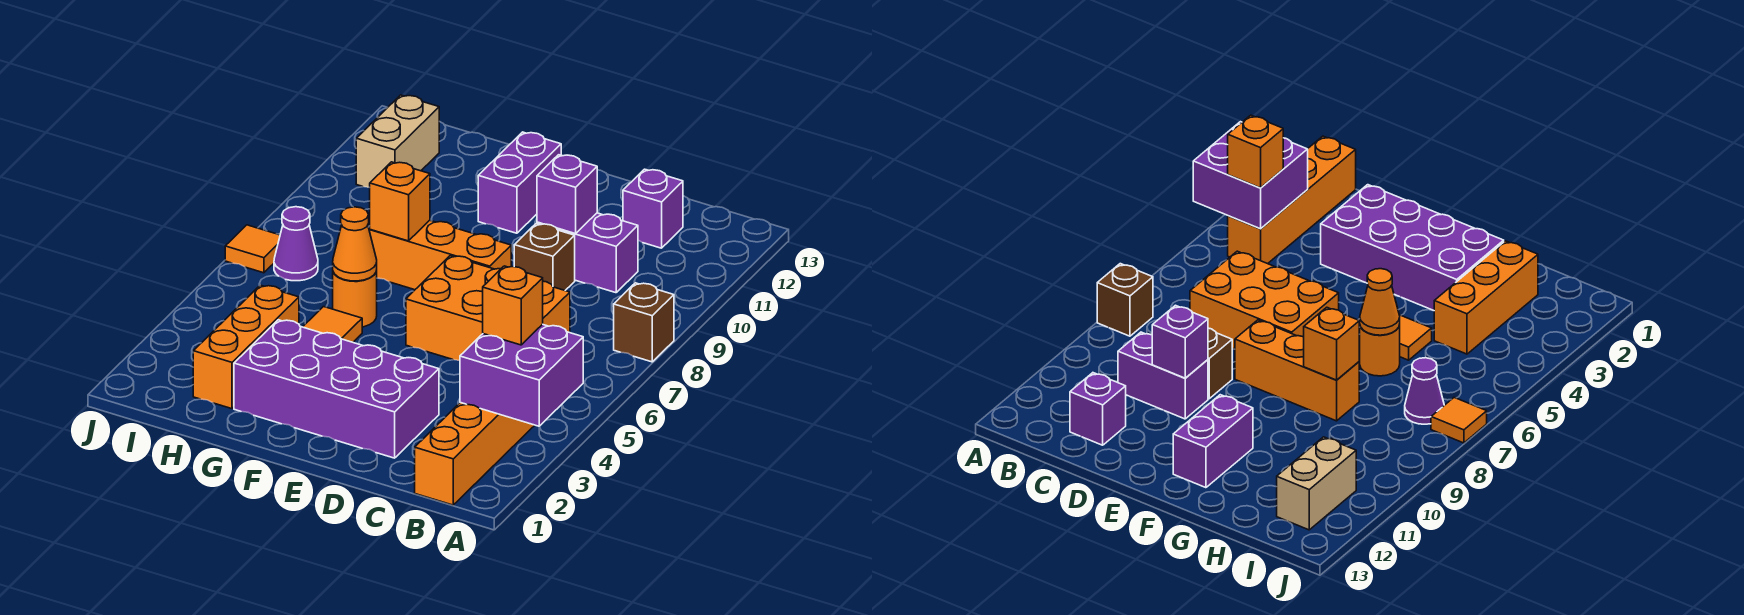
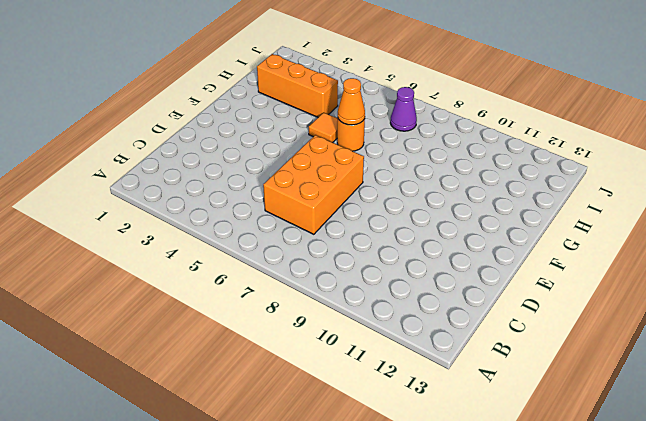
none -> brown 1x1 brick [614,283,674,362]
none -> orange 1x4 brick [415,403,535,505]
none -> purple 1x2 brick [537,213,638,293]

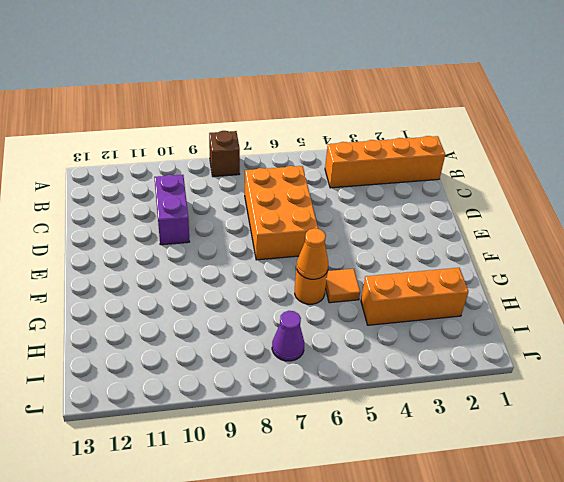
none -> purple 1x1 brick [623,169,683,248]
none -> purple 2x4 brick [234,320,439,458]
none -> brown 1x1 brick [514,224,575,290]

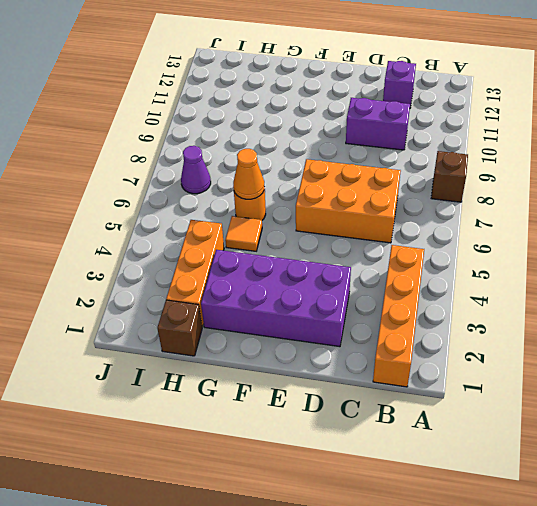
brown 1x1 brick [157,300,202,356] -> brown 1x1 brick moved to [514,224,575,290]
none -> orange 1x3 brick [370,220,511,290]
none -> purple 1x2 brick [478,132,561,233]
none -> tan 1x2 brick [356,95,439,188]

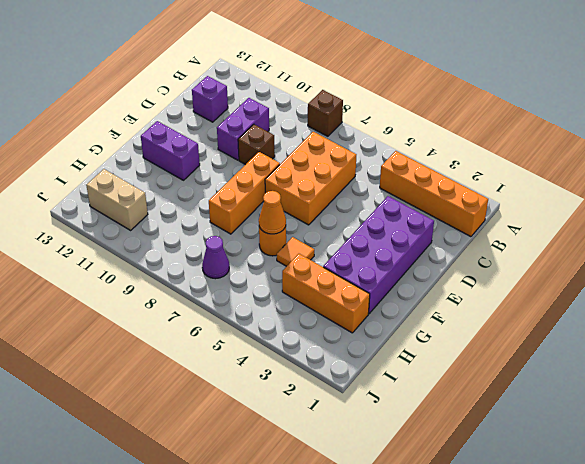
none -> orange 1x1 tile [225,225,280,273]
none -> purple 2x2 brick [460,324,583,426]
none -> purple 1x1 brick [537,155,597,234]

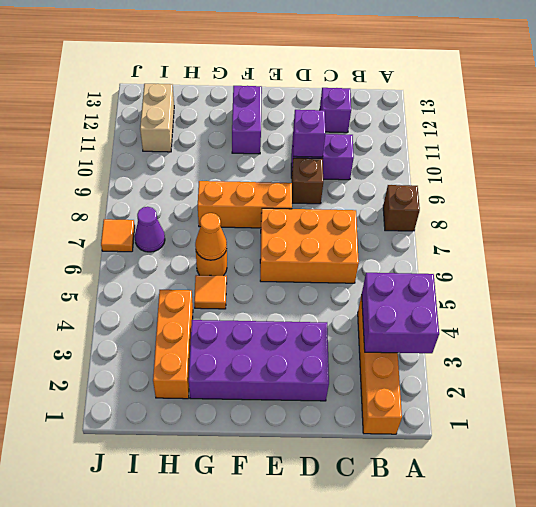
none -> orange 1x1 brick [370,162,430,241]
none -> orange 1x1 brick [483,266,543,345]

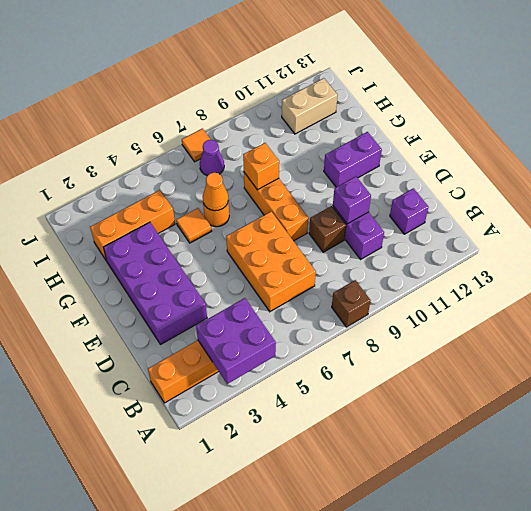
none -> orange 1x1 brick [483,266,543,345]

